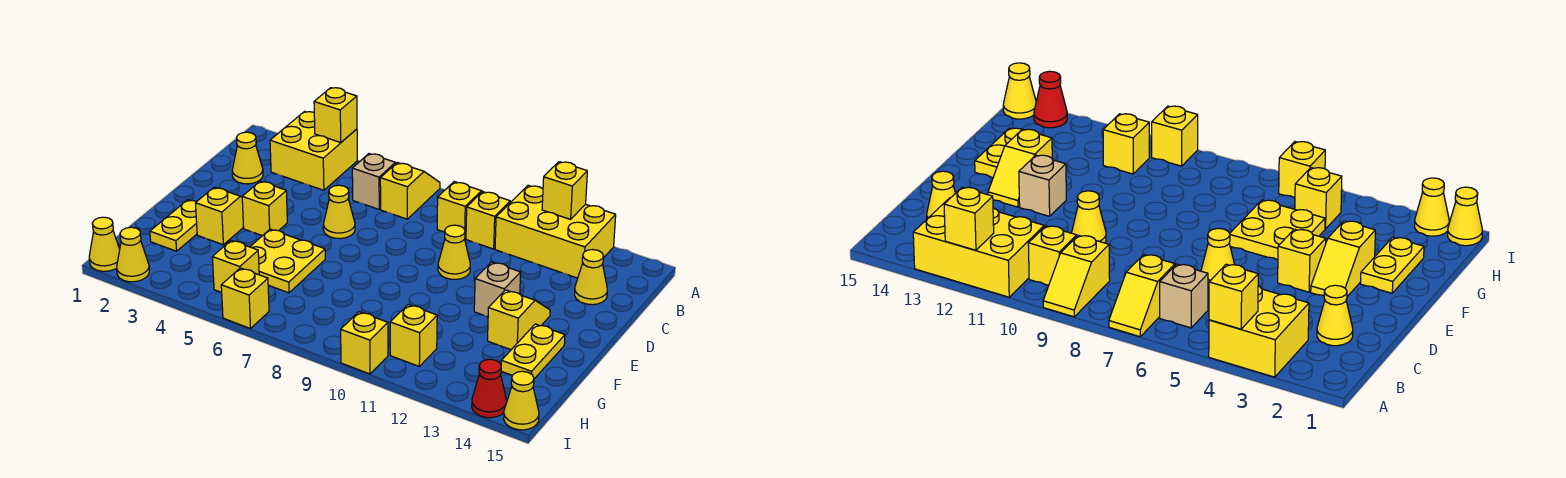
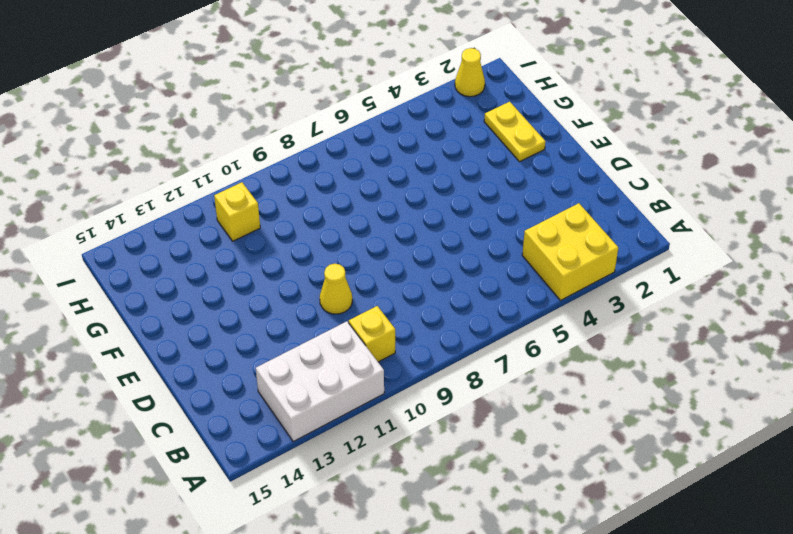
white 2x3 brick [256,321,384,441] -> yellow 2x3 brick [495,185,616,278]
none -> yellow 1x2 slope [380,163,440,219]
none -> yellow 1x2 slope [437,182,483,238]
none -> tan 1x1 brick [352,154,395,209]

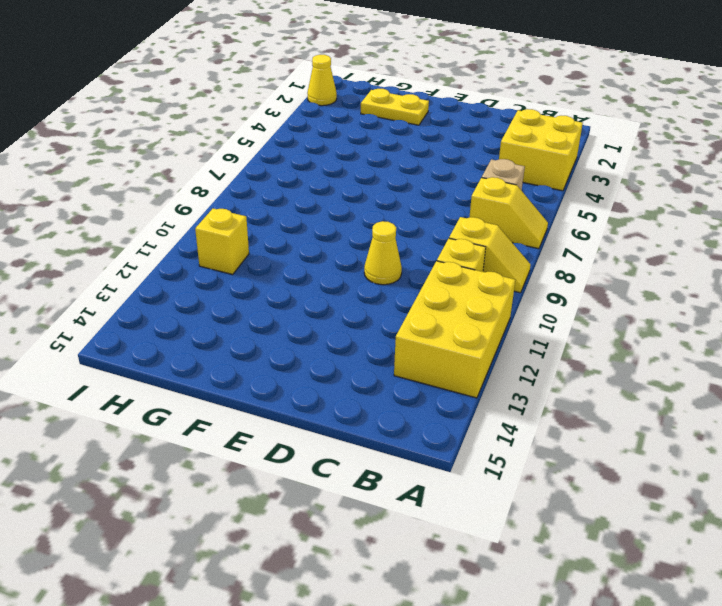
none -> yellow 1x1 cone [232,132,263,184]
none -> yellow 1x1 cone [575,250,607,305]
none -> yellow 1x1 cone [323,185,355,239]

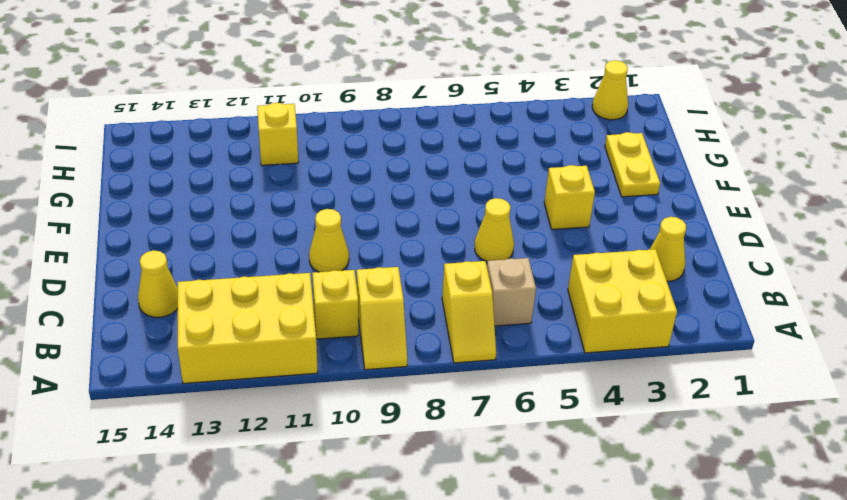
none -> yellow 1x2 slope [196,187,244,245]
none -> tan 1x1 brick [474,262,521,317]
none -> yellow 1x2 slope [488,290,550,350]

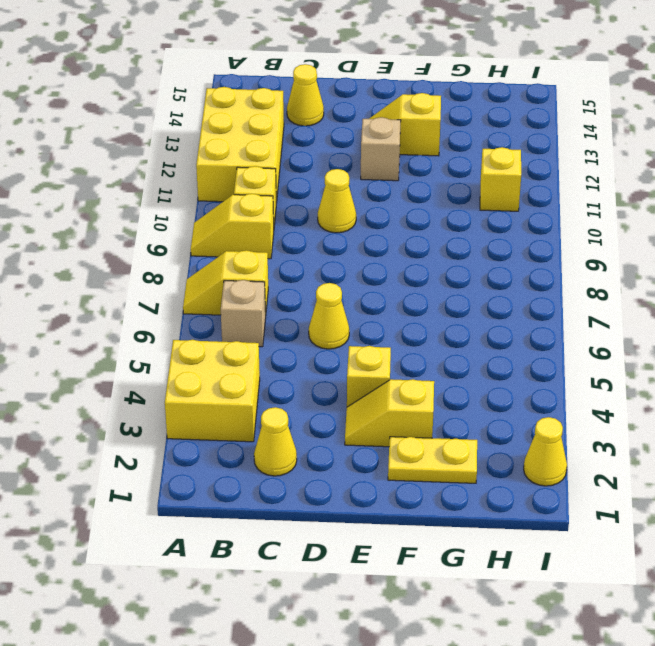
none -> yellow 2x2 plate [250,229,325,293]
none -> yellow 1x2 plate [501,324,565,379]
none -> yellow 1x1 brick [212,240,259,292]

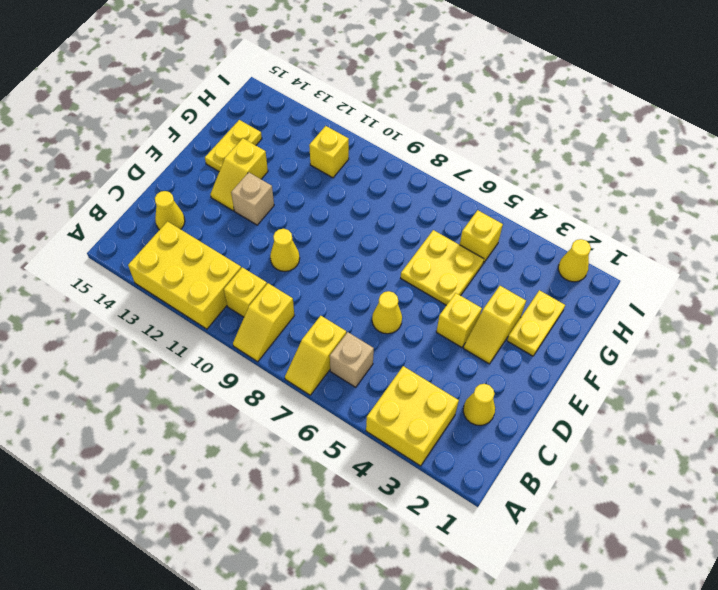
none -> yellow 1x1 cone [89,217,120,271]
none -> yellow 1x1 brick [221,268,269,329]
none -> yellow 1x1 brick [341,312,388,374]

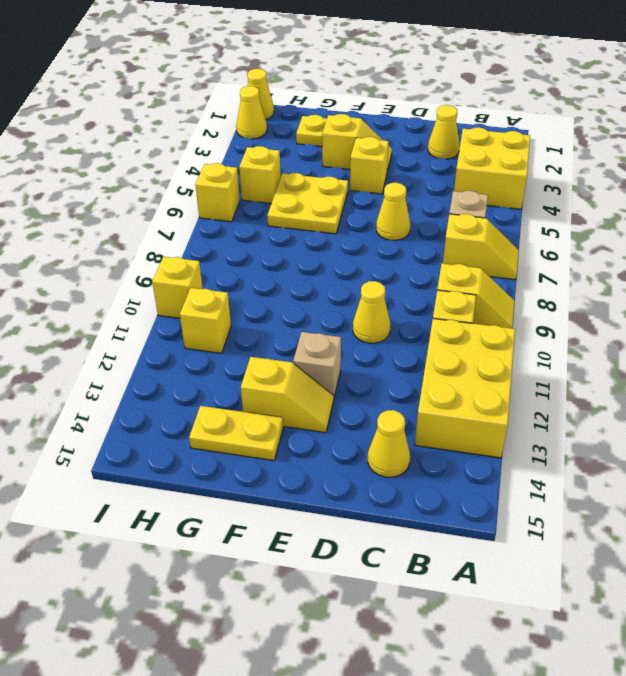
none -> red 1x1 cone [472,359,507,418]
none -> yellow 1x1 cone [504,371,539,430]
none -> yellow 1x1 brick [314,88,357,142]

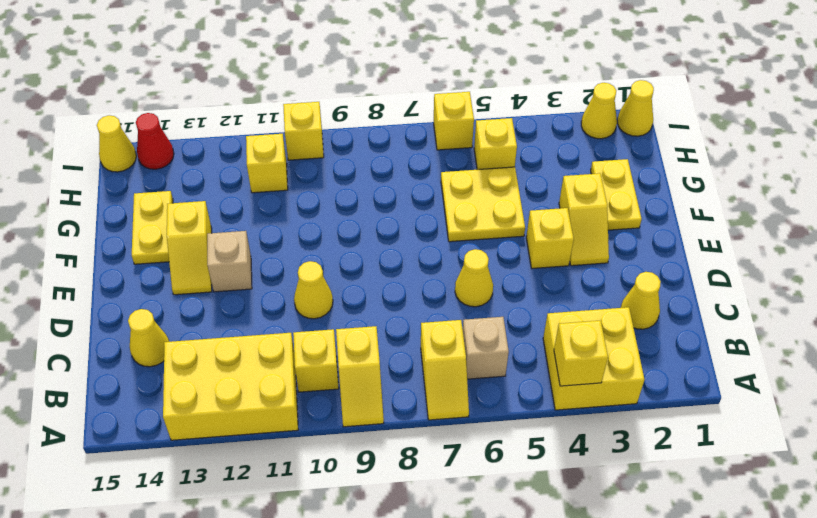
none -> yellow 1x1 brick [542,162,587,219]

